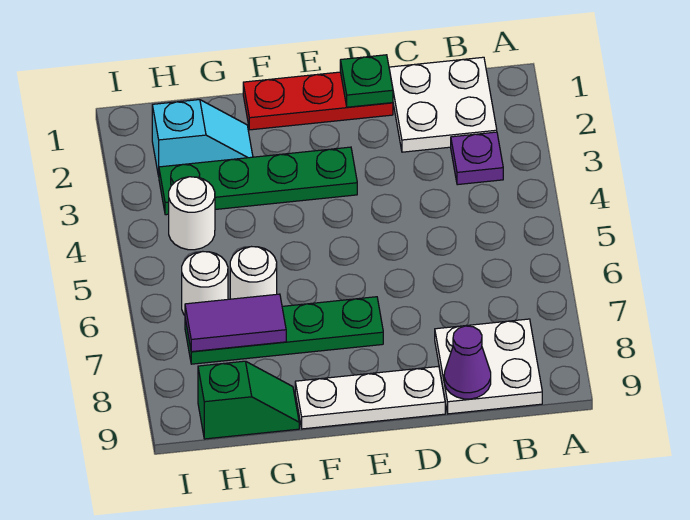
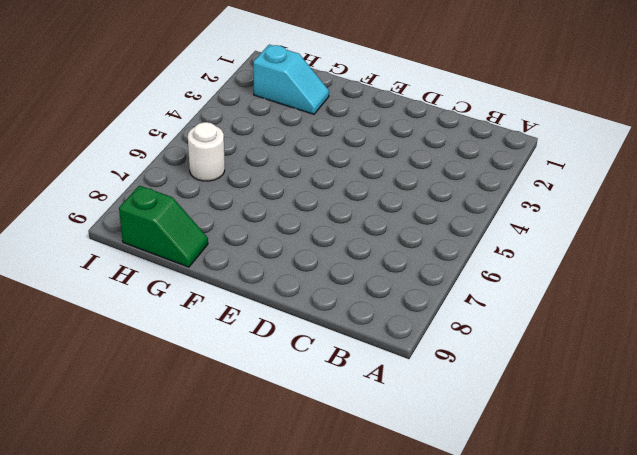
none -> white 2x2 plate [389,57,497,152]
none -> purple 1x1 plate [451,132,503,185]
none -> white 2x2 plate [435,319,542,414]

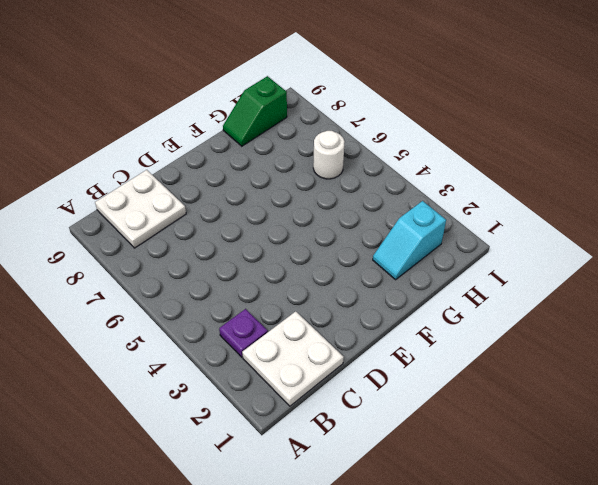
none -> red 1x3 plate [243,72,393,130]
none -> white 1x3 plate [295,366,445,429]
none -> green 1x4 plate [159,147,357,215]

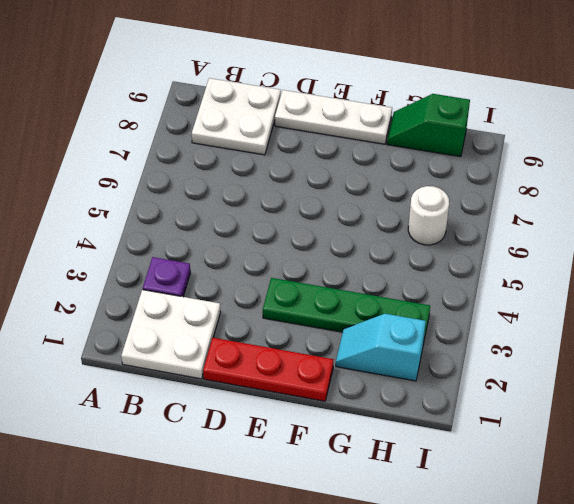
none -> green 1x4 plate [185,297,383,364]
none -> white 1x1 round brick [230,247,277,299]
none -> white 1x1 round brick [169,177,215,250]

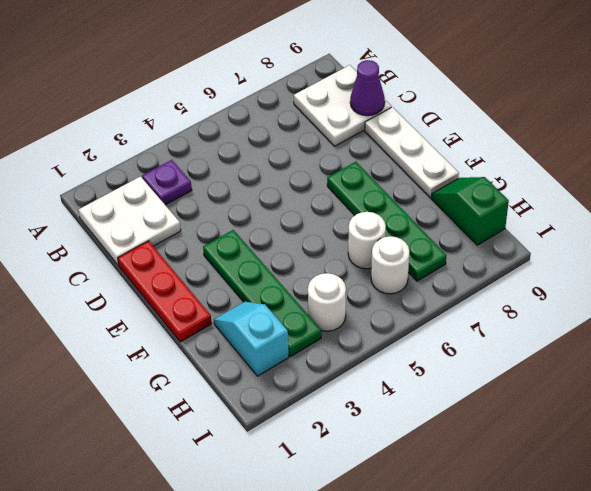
none -> green 1x1 plate [340,55,393,107]
none -> purple 1x2 tile [185,294,286,352]

